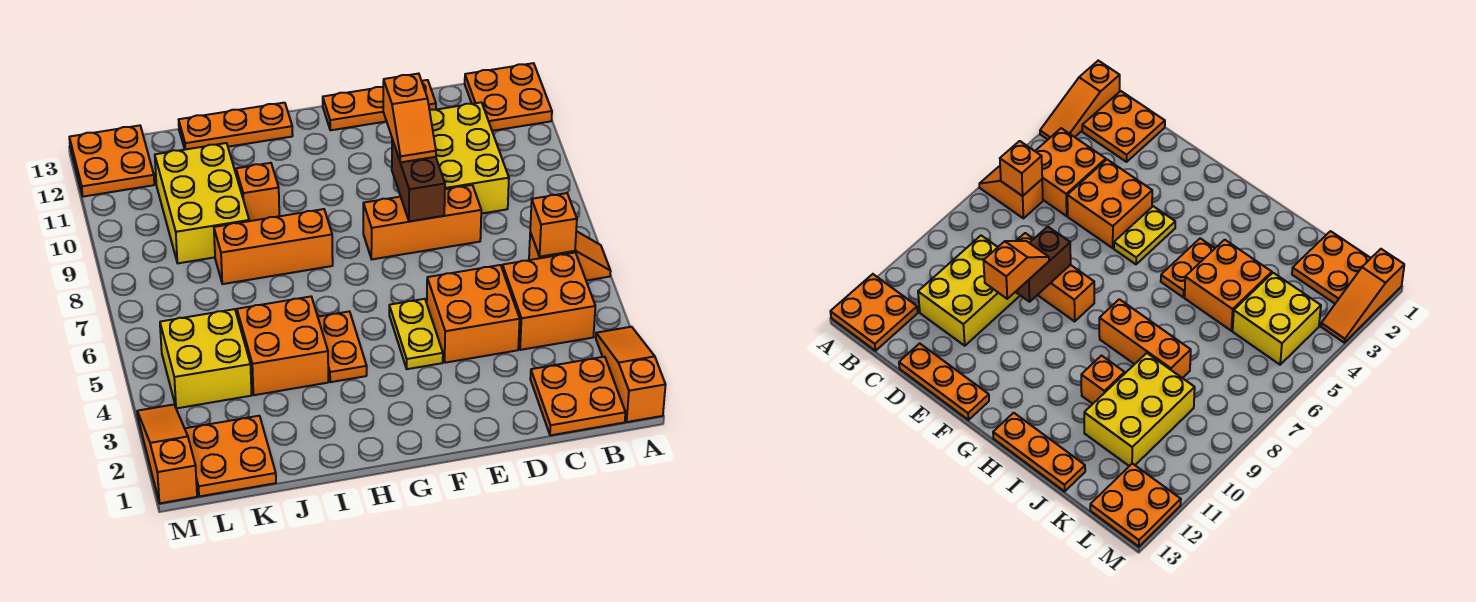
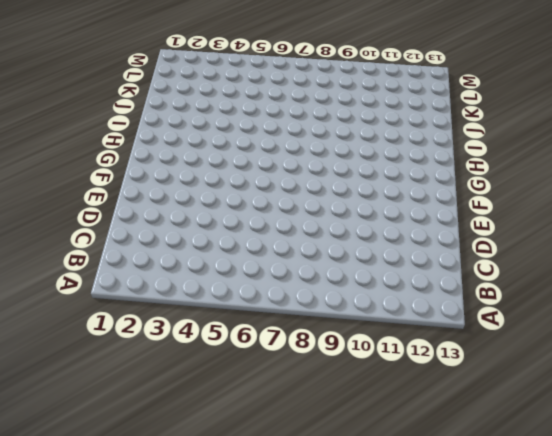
none -> orange 1x3 slope [596,327,666,422]
none -> orange 1x2 slope [529,231,611,281]
none -> orange 2x2 plate [465,63,552,131]

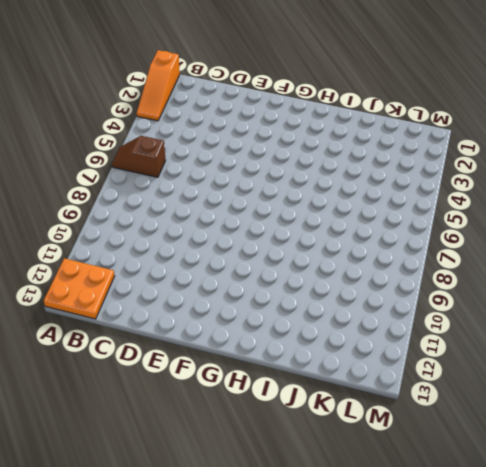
brown 1x2 slope [112,136,165,177] -> orange 1x2 slope [529,231,611,281]
none -> orange 2x2 plate [530,357,625,435]
none -> orange 2x2 brick [502,253,595,350]
none -> yellow 2x3 brick [430,102,509,214]

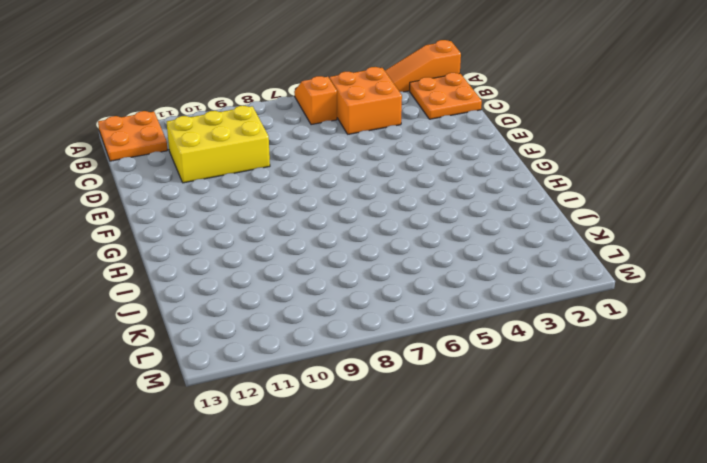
none -> orange 2x2 brick [427,265,520,363]
none -> orange 1x3 brick [363,185,481,259]
none -> orange 1x3 plate [323,80,436,130]

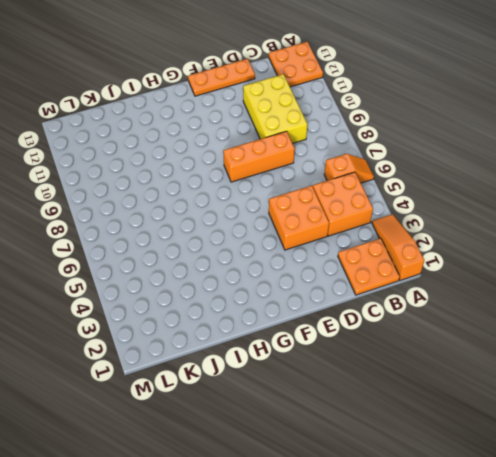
none -> yellow 1x2 plate [389,299,443,369]
none -> orange 1x2 plate [318,311,367,382]
none -> orange 1x3 brick [214,209,333,284]

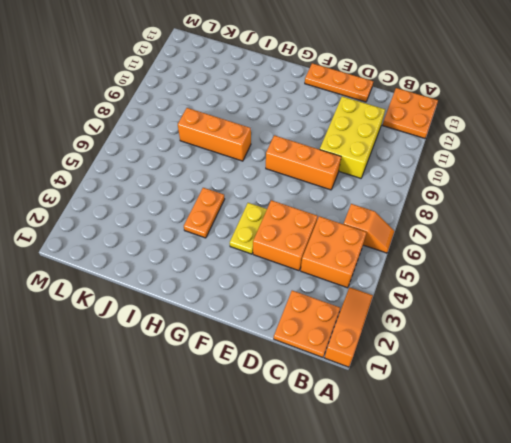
none -> orange 1x3 plate [179,103,293,149]
none -> orange 2x2 brick [237,297,328,395]
none -> orange 1x1 brick [236,163,279,221]

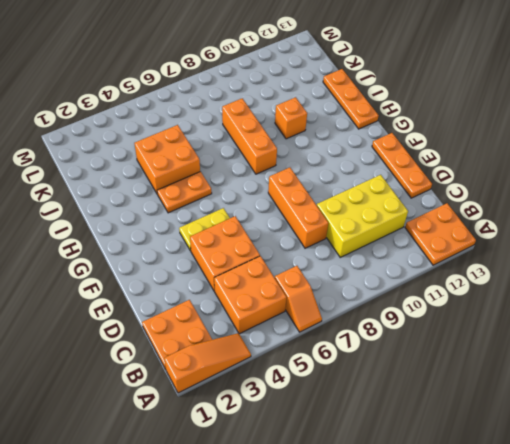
none -> yellow 2x3 brick [155,143,249,263]
none -> orange 2x2 plate [185,416,276,496]
none -> yellow 2x2 brick [160,309,252,408]

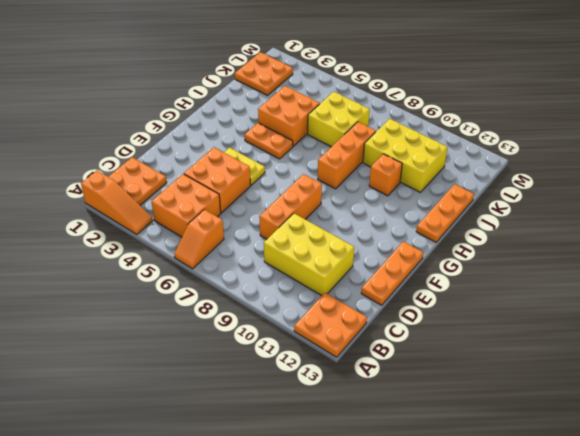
yellow 2x2 brick [308,92,370,147] -> yellow 2x2 brick moved to [160,309,252,408]
none -> orange 2x2 plate [69,125,154,197]
none -> orange 1x3 slope [137,405,197,503]
none -> orange 1x1 brick [530,193,577,257]

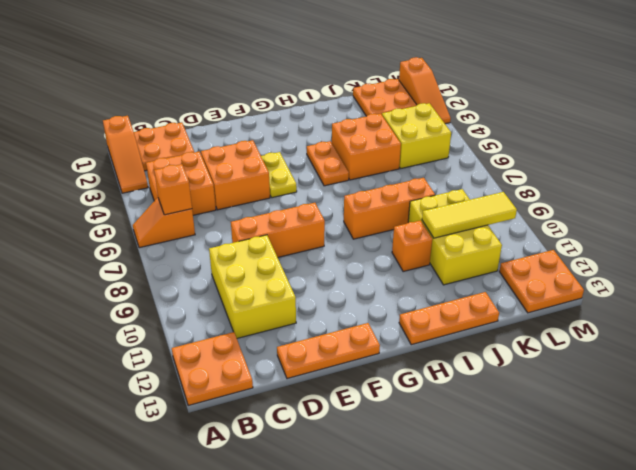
yellow 1x3 tile [422,192,517,238] -> none
none -> brown 1x2 brick [392,139,445,221]
none -> orange 1x2 slope [383,74,436,162]

